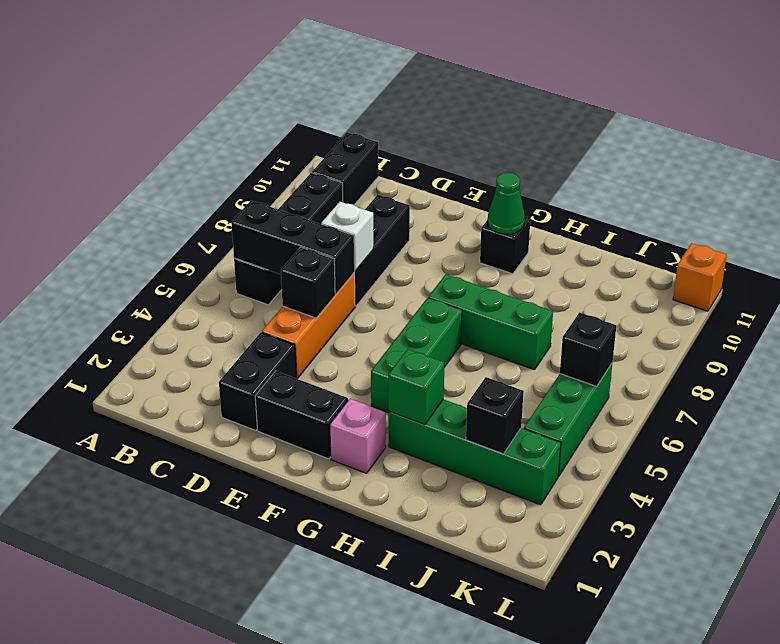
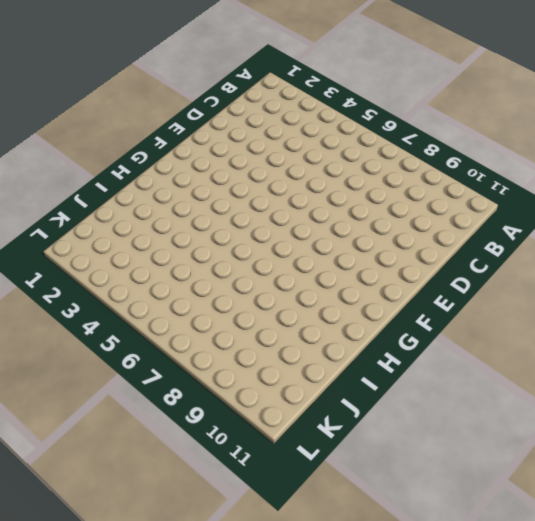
none -> black 1x4 brick [234,173,343,305]
none -> black 1x2 brick [312,132,378,205]
none -> black 1x2 brick [219,332,296,430]

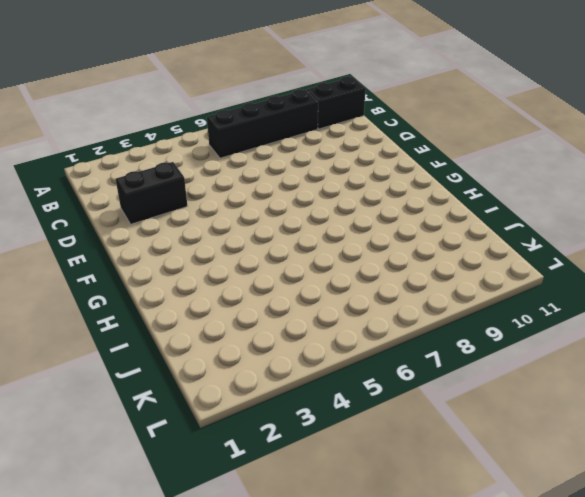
none -> orange 1x3 brick [262,272,355,379]
none -> black 1x3 brick [355,195,410,306]
none -> black 1x2 brick [255,371,348,459]

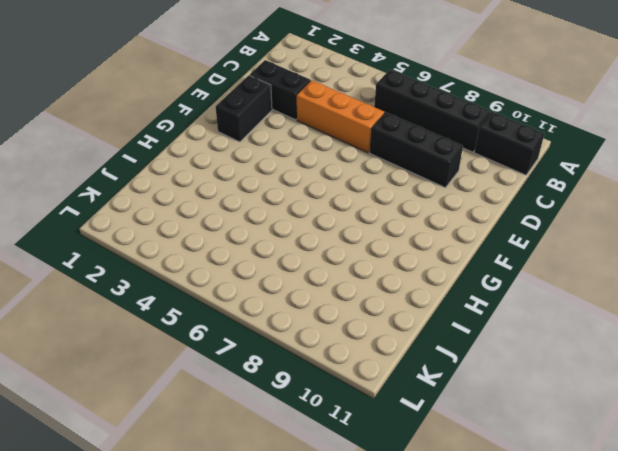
none -> pink 1x1 brick [330,399,386,473]
none -> green 1x3 brick [371,298,462,413]
none -> green 1x3 brick [428,274,553,370]

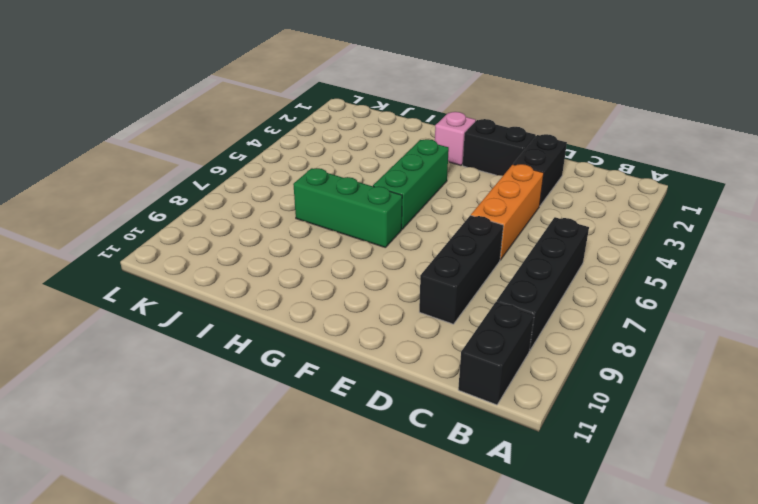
none -> black 1x1 brick [480,216,531,274]
none -> green 1x4 brick [388,399,561,505]
none -> green 1x3 brick [524,364,612,477]

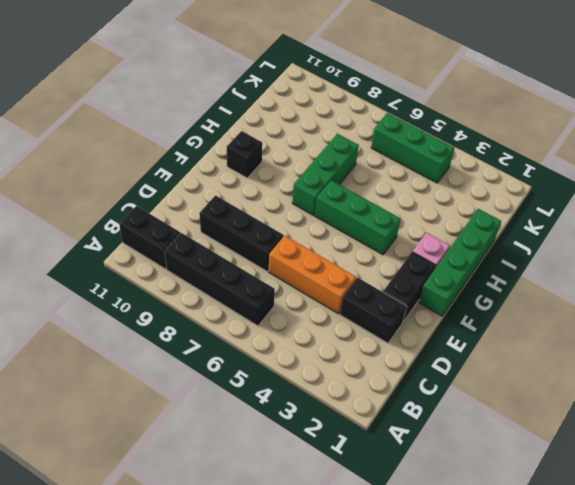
green 1x4 brick [419,209,501,316] -> green 1x4 brick moved to [388,399,561,505]
none -> orange 1x1 brick [673,243,727,311]
none -> black 1x3 brick [231,200,355,294]
none -> black 1x1 brick [281,247,335,318]

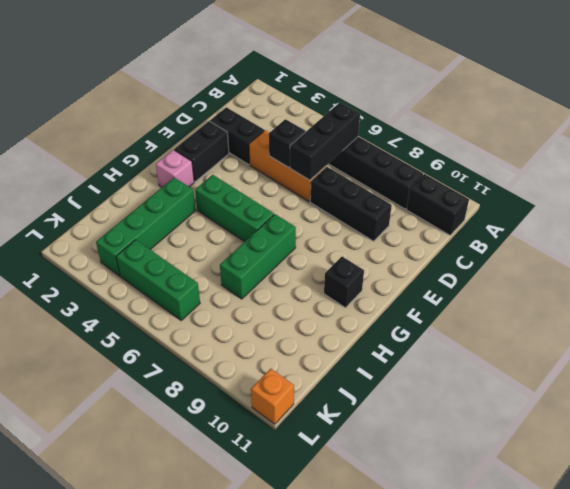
none -> white 1x1 brick [321,202,373,271]
none -> green 1x1 cone [488,172,525,234]
none -> green 1x1 brick [388,349,445,424]

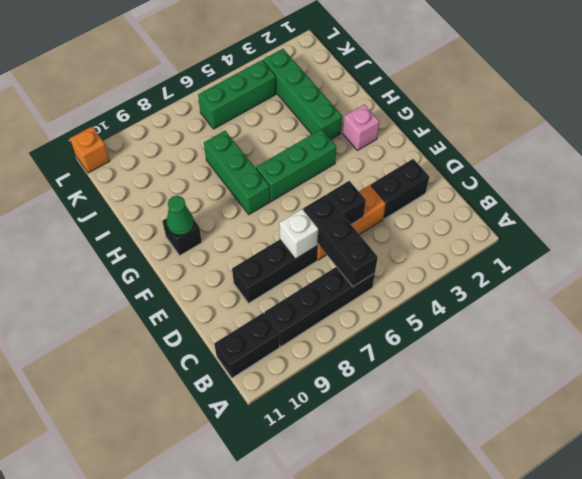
none -> black 1x2 brick [255,371,348,459]
none -> green 1x1 brick [388,349,445,424]
none -> black 1x1 brick [466,377,524,454]

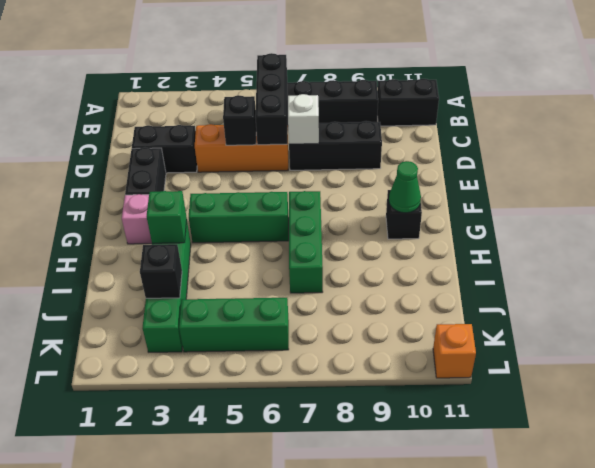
none -> black 1x1 brick [560,313,616,386]

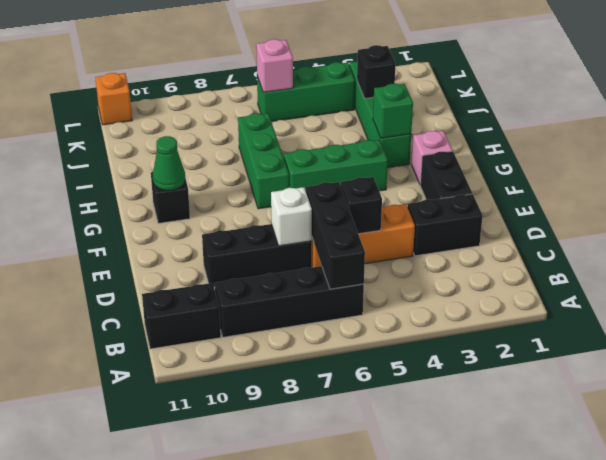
pink 1x1 brick [256,39,293,92] -> black 1x1 brick [560,313,616,386]

